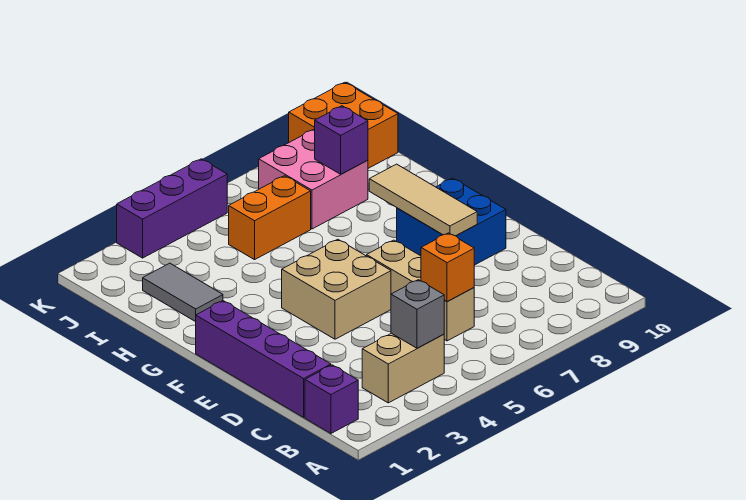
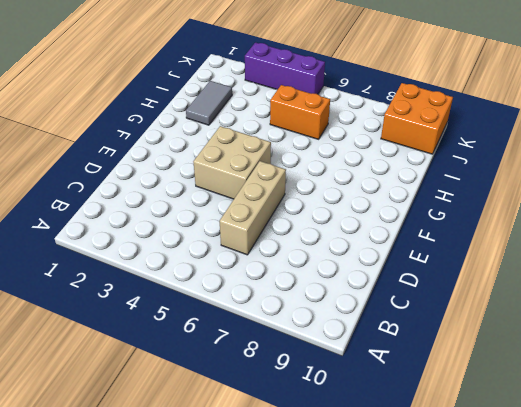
none -> purple 1x1 brick [305,365,358,433]
none -> tan 1x2 brick [362,333,444,403]
none -> purple 1x4 brick [196,301,331,417]

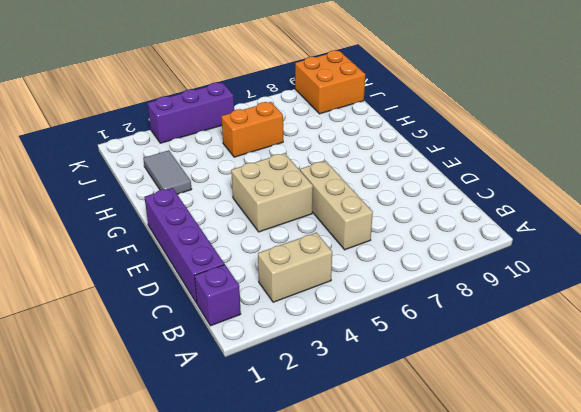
none -> blue 2x2 brick [397,178,506,265]
none -> pink 2x2 brick [259,129,368,229]
none -> grey 1x1 brick [391,280,444,348]

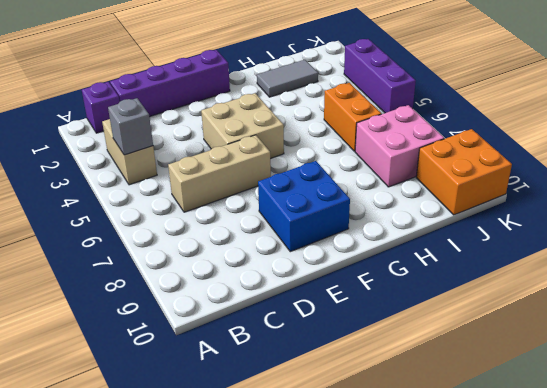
none -> orange 1x1 brick [421,233,474,302]
none -> tan 1x3 tile [369,164,477,236]
none -> purple 1x1 brick [315,106,368,174]

